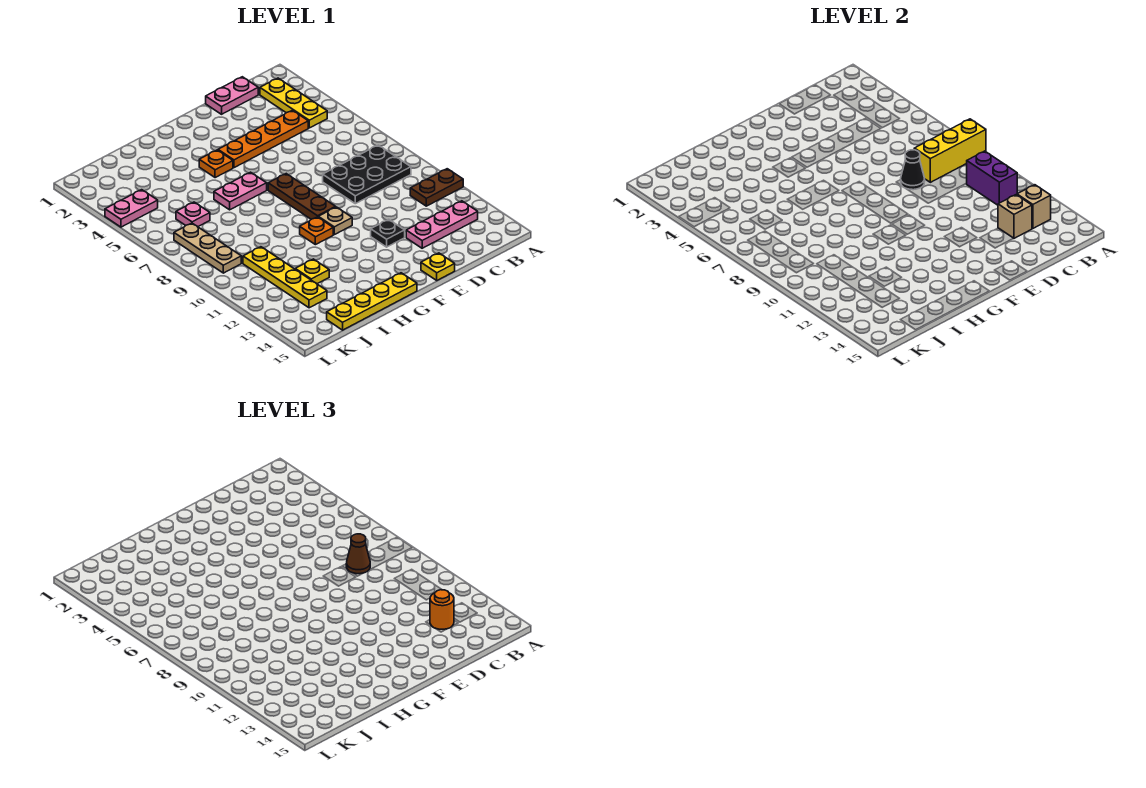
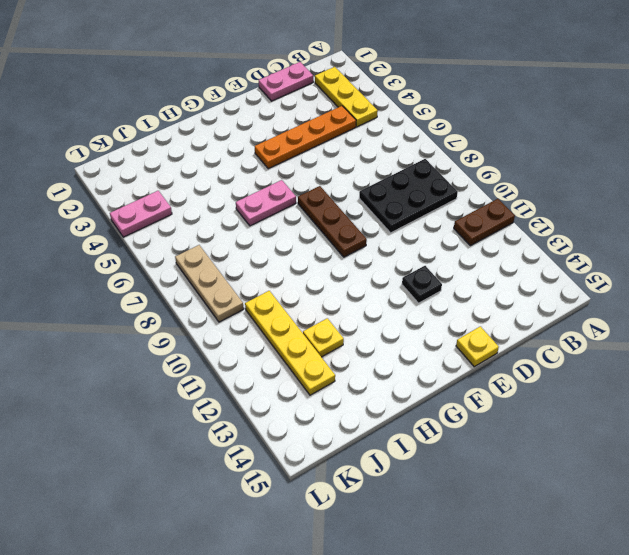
none -> pink 1x3 plate [406,201,478,248]
none -> tan 1x1 plate [318,207,352,235]
none -> orange 1x1 plate [199,150,233,178]

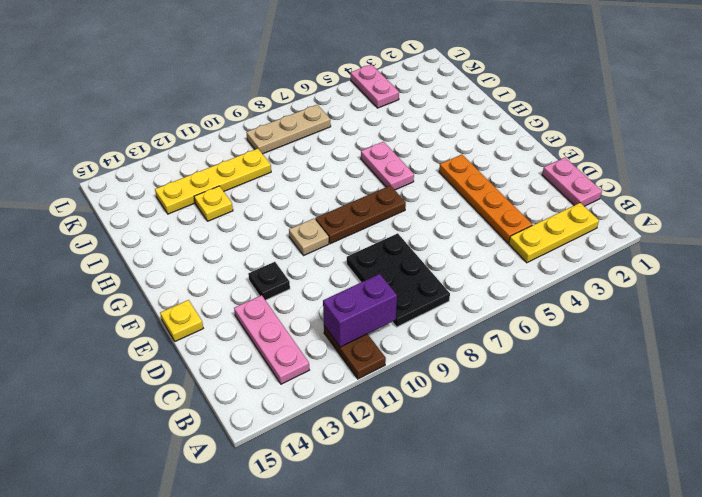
none -> orange 1x1 plate [199,150,233,178]
none -> orange 1x1 plate [300,217,333,245]
none -> yellow 1x4 plate [327,273,417,330]

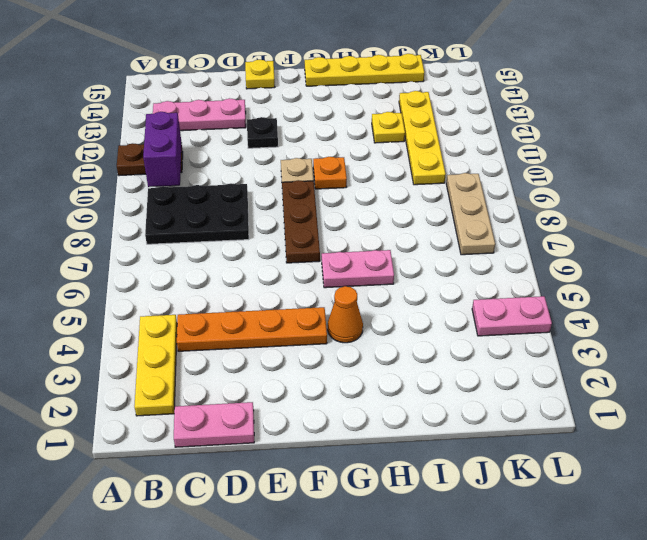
orange 1x1 cone [328,286,363,343] -> orange 1x1 plate [199,150,233,178]
none -> pink 1x1 plate [176,202,210,227]
none -> yellow 1x3 brick [914,119,986,182]
none -> tan 1x1 brick [1017,185,1051,229]

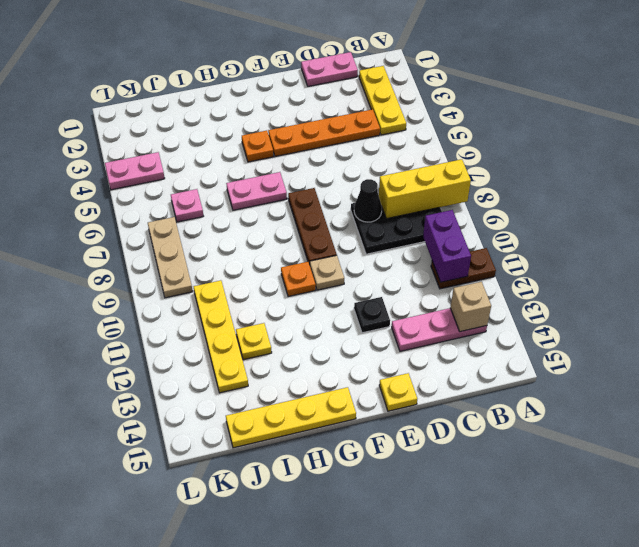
none -> tan 1x1 brick [998,195,1032,238]
none -> brown 1x1 cone [346,534,370,574]
none -> orange 1x1 round brick [430,590,454,629]

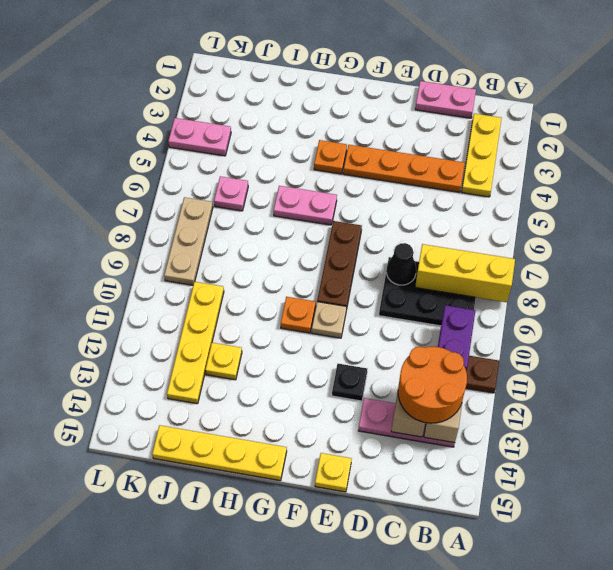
orange 2x2 round brick [398,347,467,423] -> orange 1x1 round brick [430,590,454,629]
none -> brown 1x1 cone [346,534,370,574]

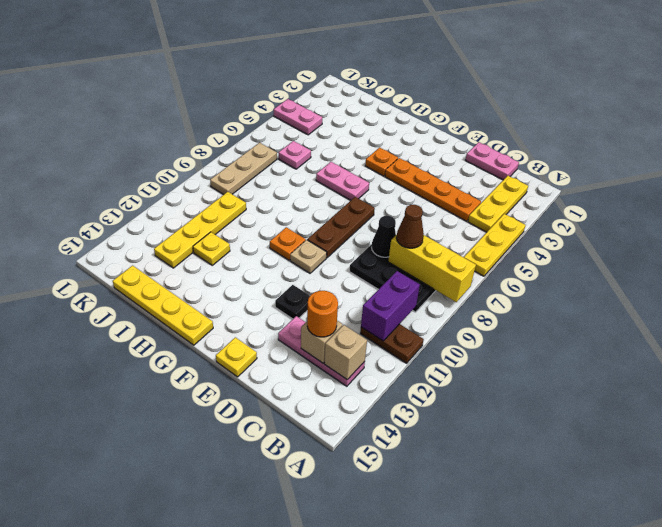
yellow 1x3 plate [464,214,525,276] -> none

